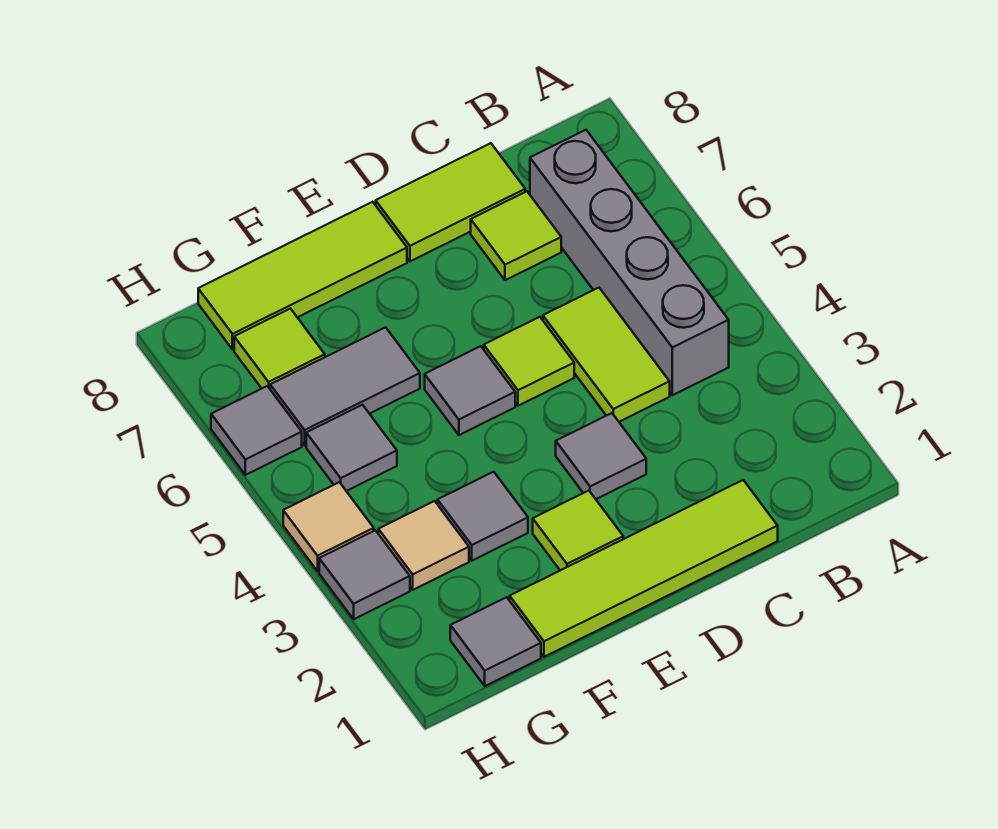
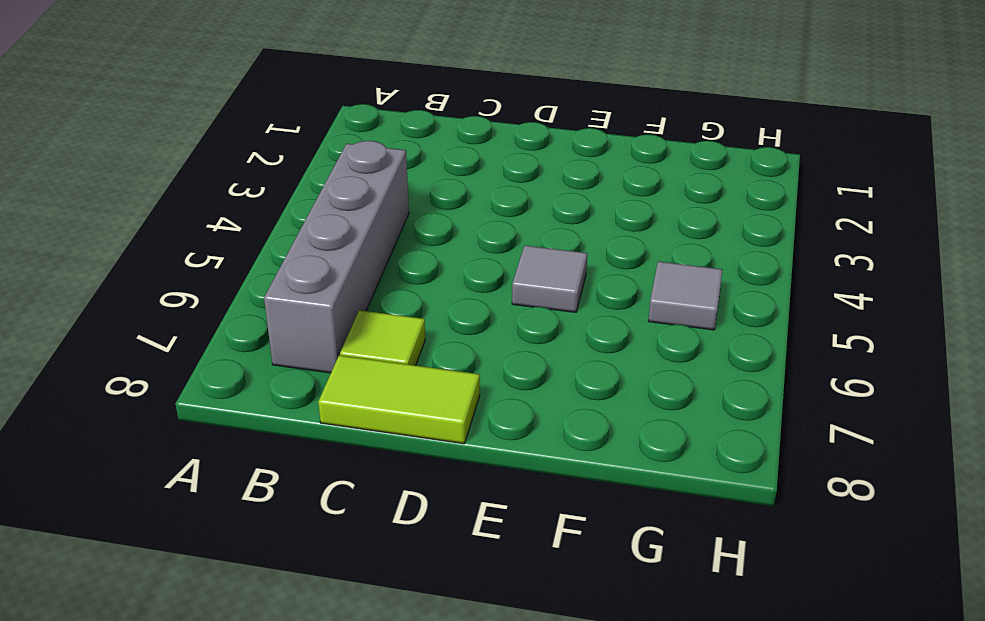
none -> lime 1x4 tile [510,480,778,657]
none -> lime 1x2 tile [543,288,670,422]
none -> grey 1x1 tile [556,413,646,499]

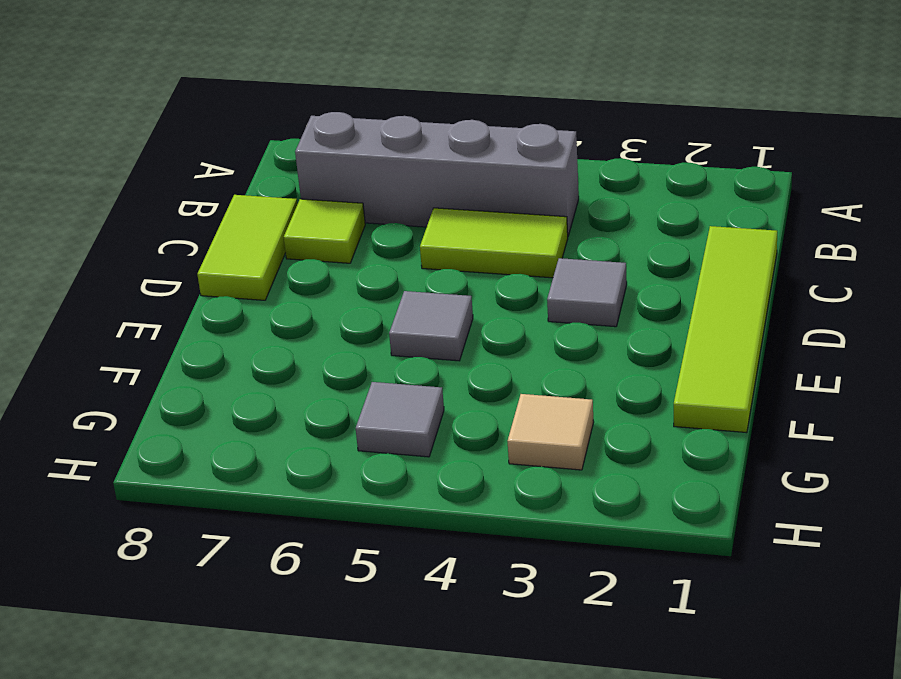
none -> lime 1x1 tile [484,317,574,406]
none -> lime 1x1 tile [533,491,623,570]
none -> lime 1x3 tile [198,202,407,349]

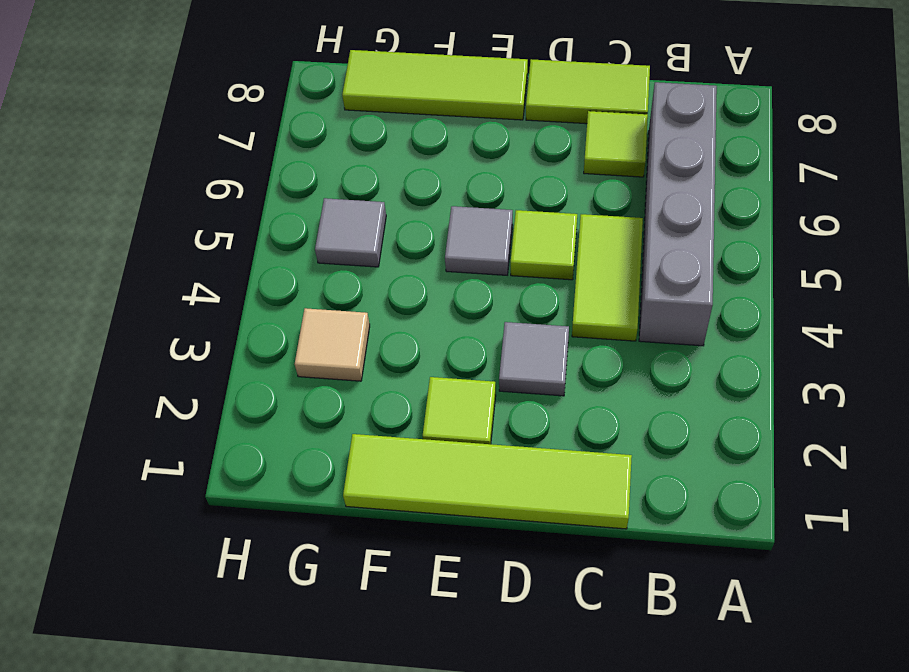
none -> grey 1x1 tile [438,472,528,561]
none -> grey 1x2 tile [270,327,420,445]
none -> grey 1x1 tile [450,597,541,686]

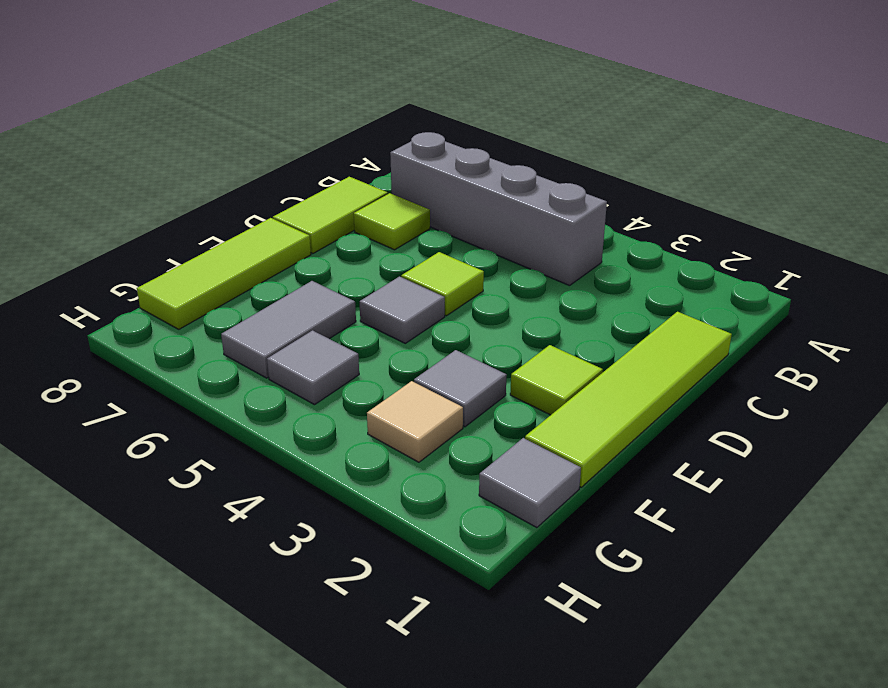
none -> lime 1x2 tile [543,288,670,422]
none -> grey 1x1 tile [556,413,646,499]
none -> lime 1x1 tile [234,309,325,389]

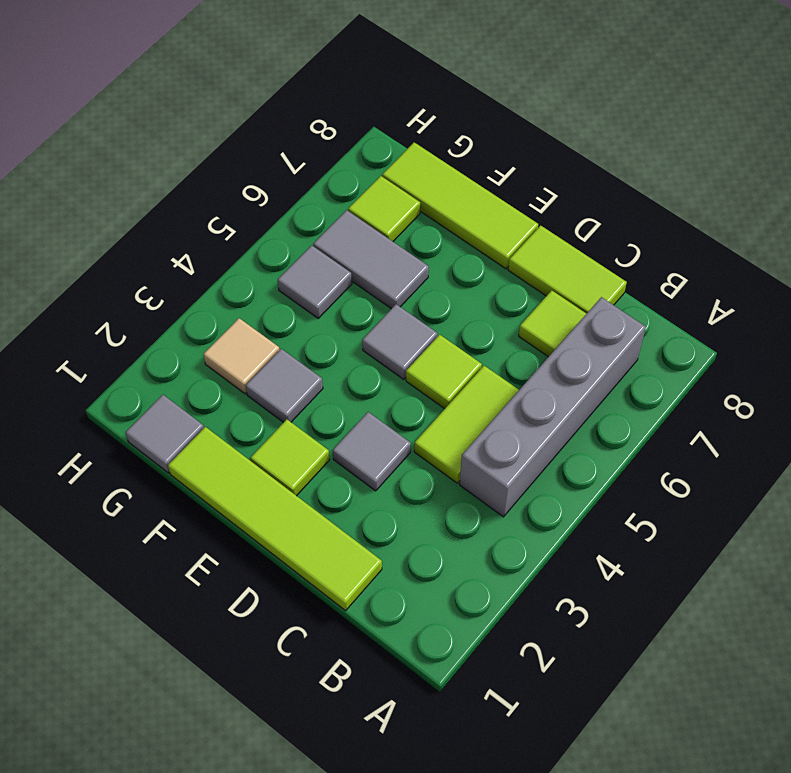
none -> grey 1x1 tile [319,530,410,619]
none -> tan 1x1 tile [283,482,374,571]
none -> grey 1x1 tile [211,386,302,475]

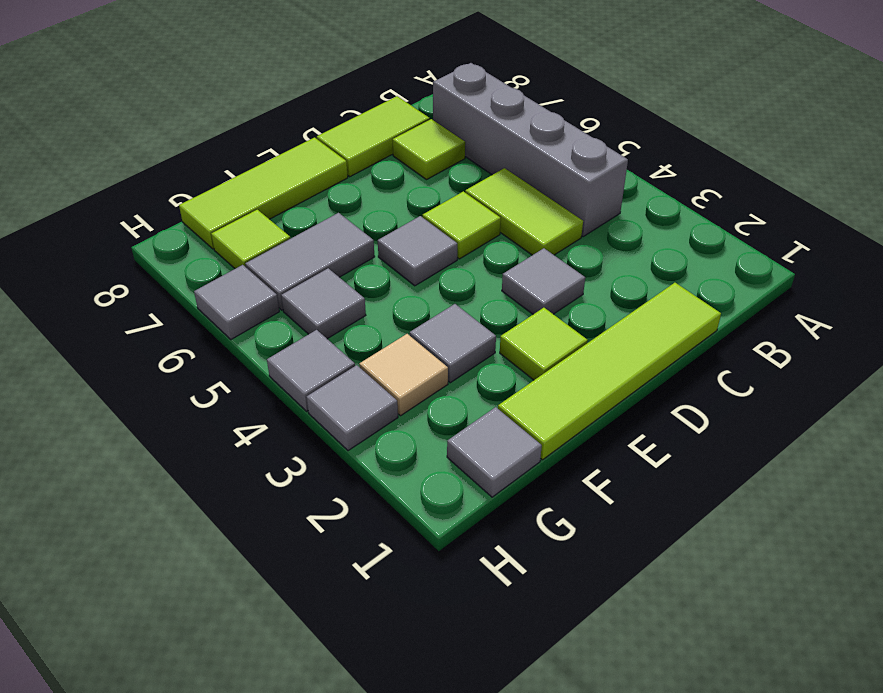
grey 1x1 tile [267,330,355,411] -> tan 1x1 tile [283,482,374,571]

